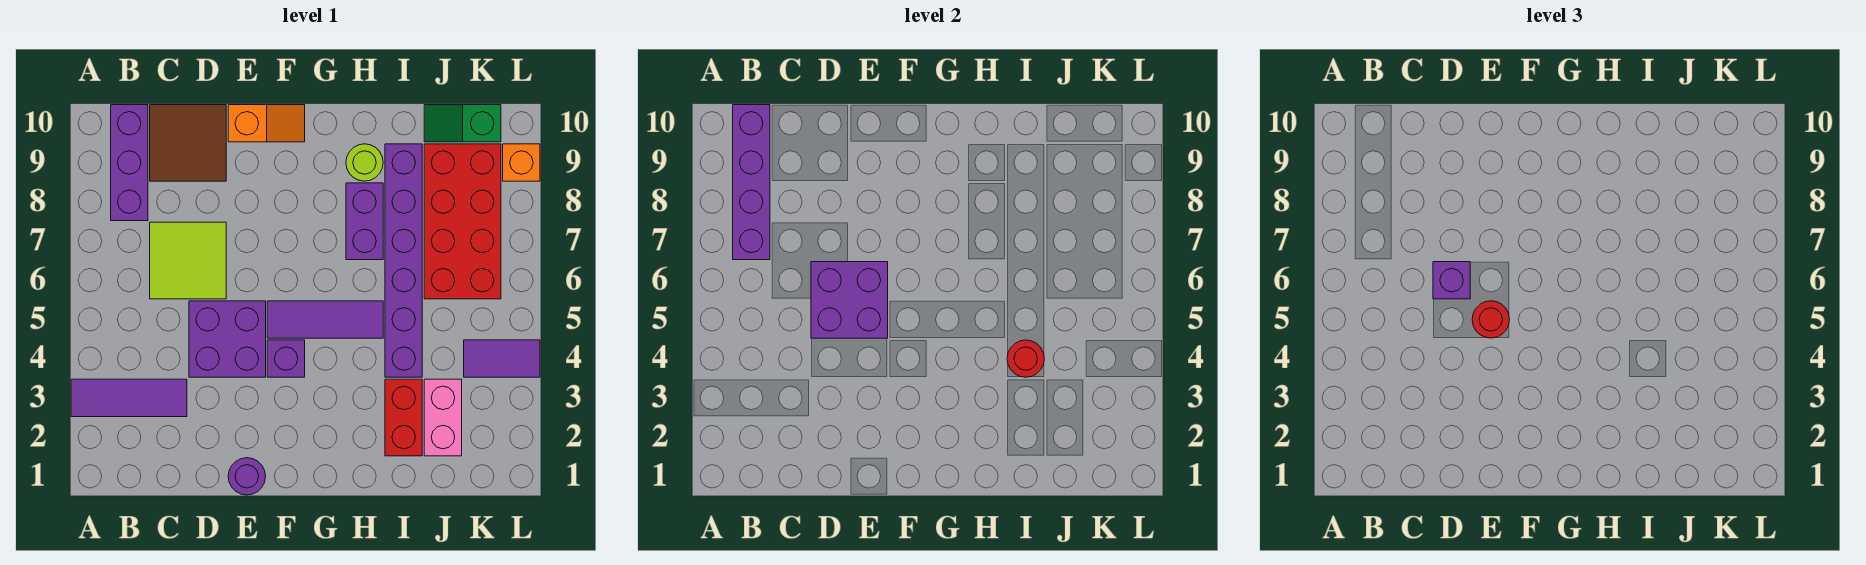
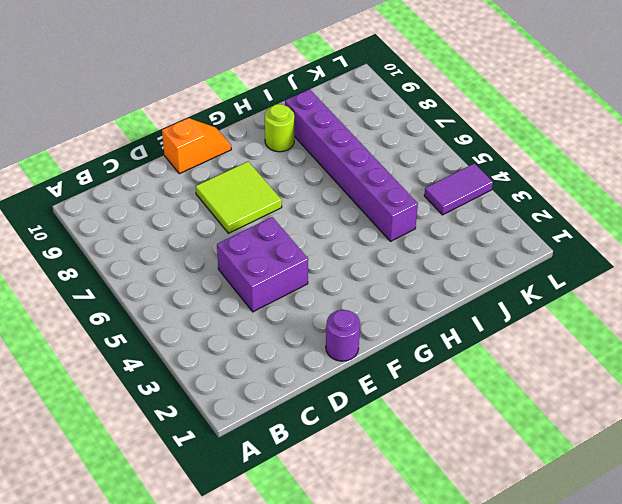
lime 2x2 tile [196,162,282,233] -> lime 2x2 tile moved to [150,222,226,299]
none -> purple 1x3 tile [71,379,187,417]
none -> purple 1x3 brick [111,105,148,221]
none -> brown 2x2 tile [150,105,226,181]

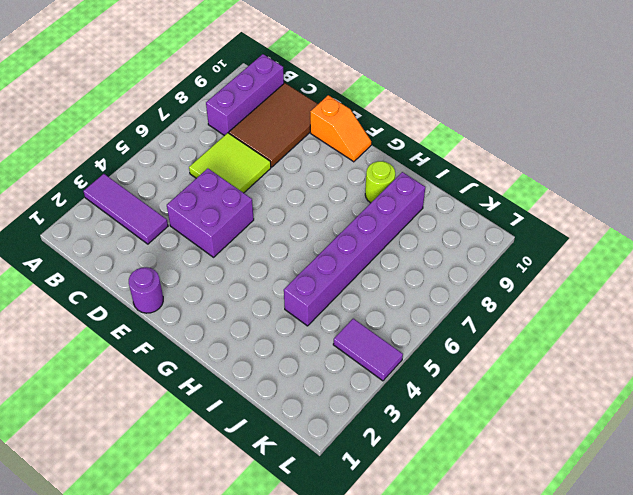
brown 2x3 tile [229,83,318,167] -> brown 2x2 tile [150,105,226,181]
none -> purple 1x1 brick [267,340,305,377]
none -> purple 1x3 tile [267,301,383,338]
none -> purple 1x2 brick [346,183,383,260]

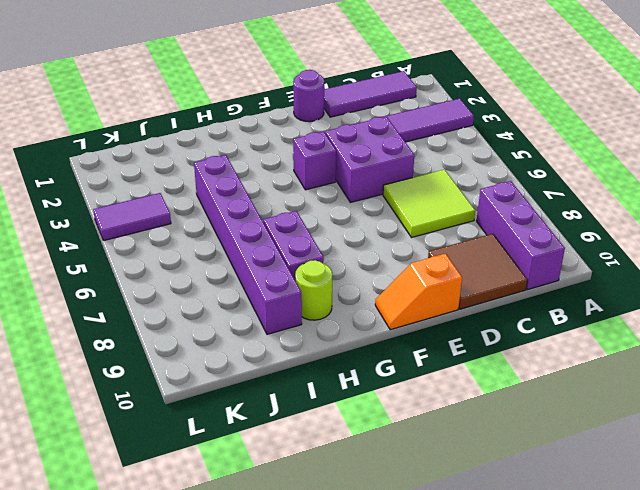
purple 1x3 tile [324,71,417,117] -> purple 1x3 tile moved to [267,301,383,338]
none -> red 1x2 brick [385,379,422,456]
none -> pink 1x2 brick [424,379,462,456]
none -> red 2x4 brick [424,144,501,299]

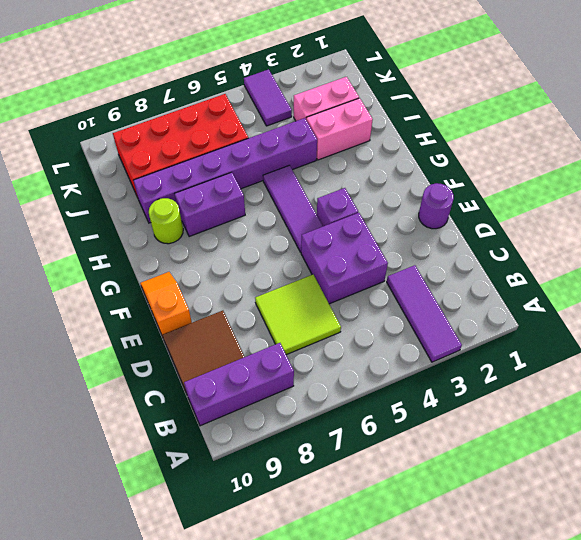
pink 1x2 brick [306,98,373,160] -> red 1x2 brick [385,379,422,456]
none -> green 1x2 slope [424,105,501,142]
none -> orange 1x1 brick [503,144,540,181]
none -> purple 1x4 brick [733,105,770,260]

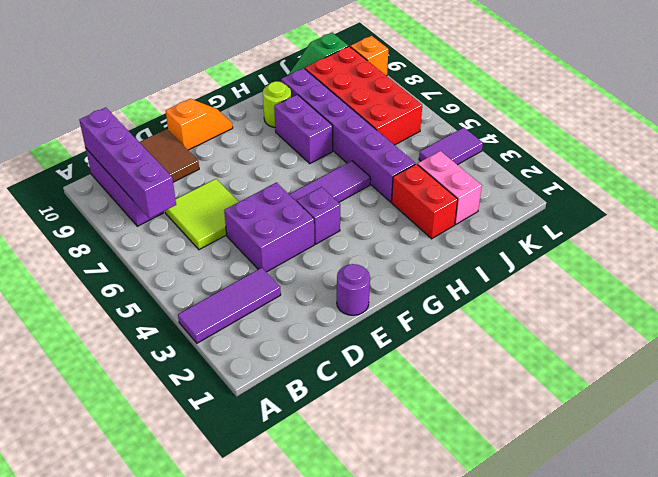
none -> purple 2x2 brick [811,262,888,338]
none -> red 1x1 round brick [1007,340,1044,377]
none -> purple 1x1 brick [1433,262,1470,299]

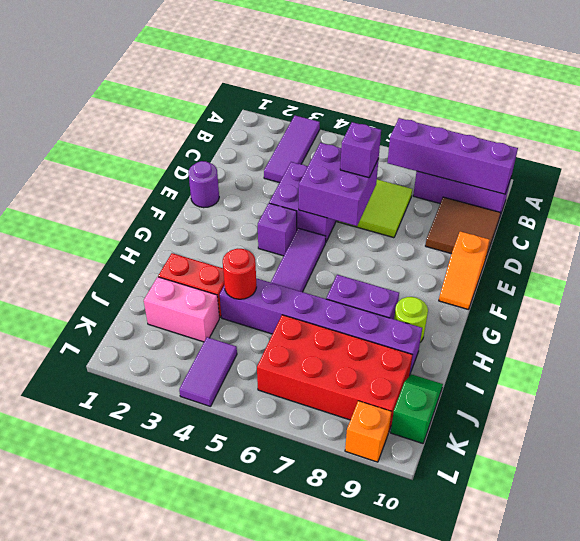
none -> red 1x1 round brick [1472,301,1510,338]

